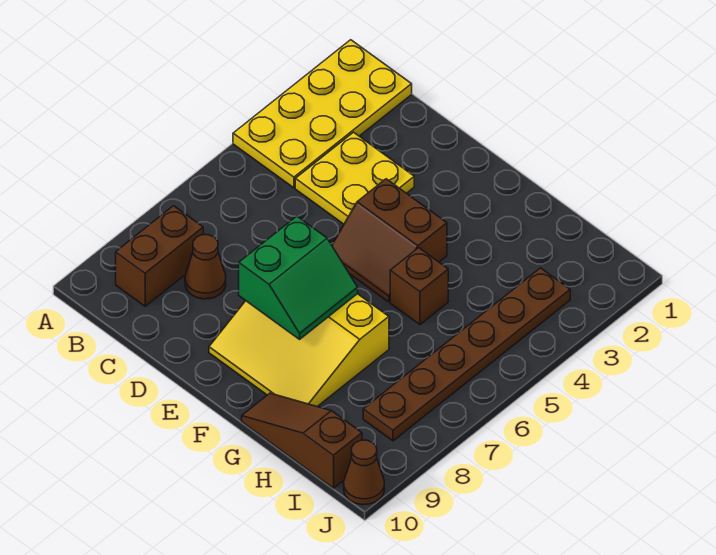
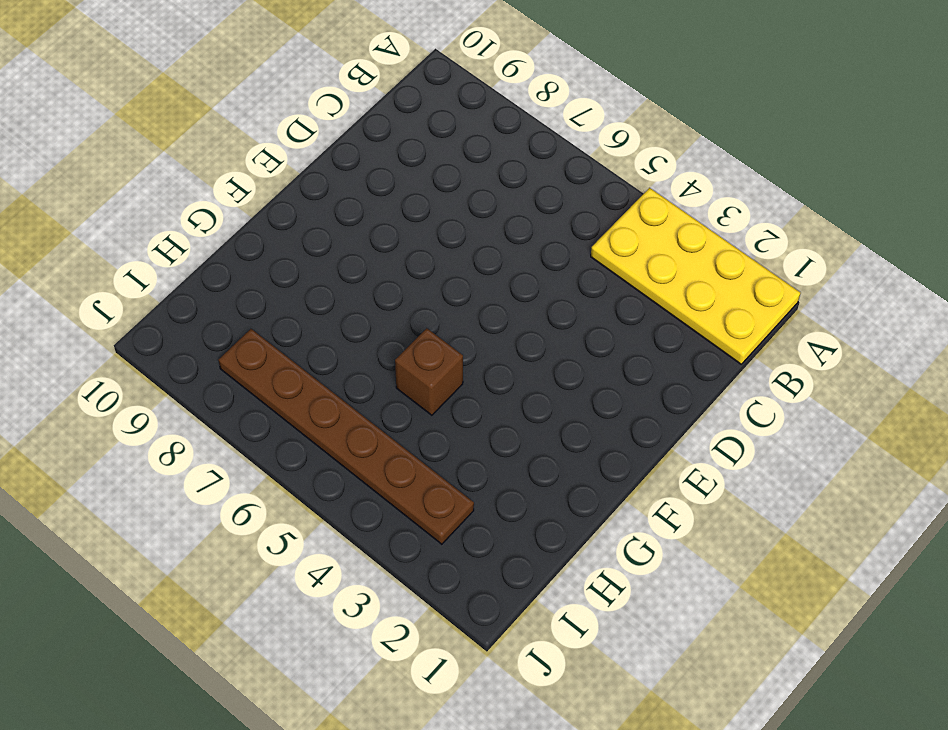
none -> brown 1x2 brick [116,206,203,306]
none -> yellow 2x2 plate [295,132,414,224]

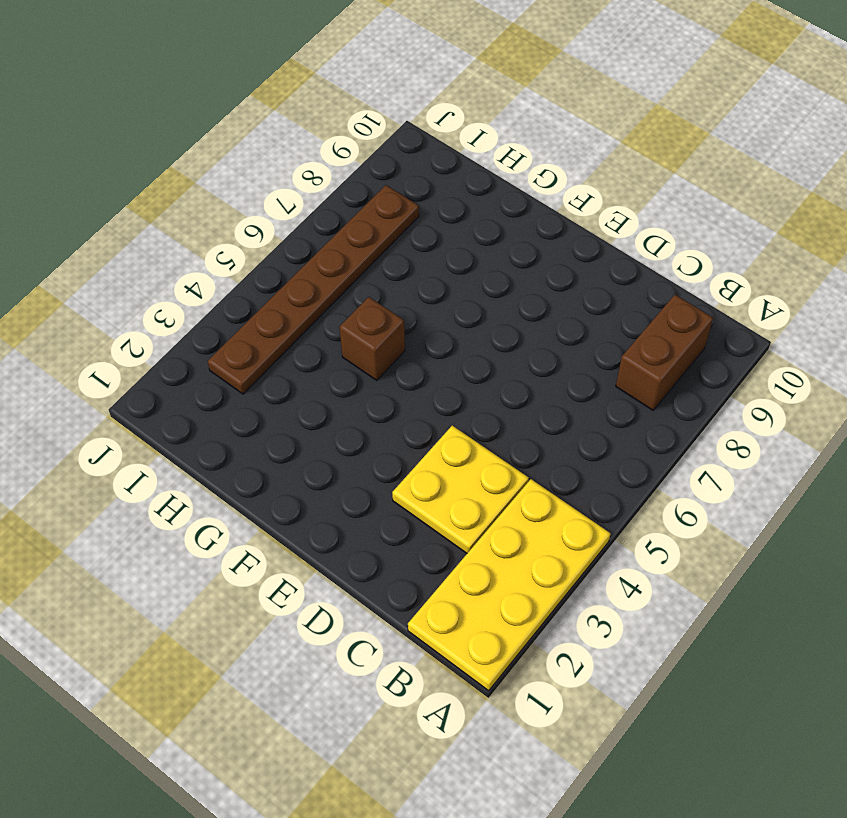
none -> brown 1x1 cone [185,235,226,299]
none -> brown 2x2 slope [332,179,447,302]

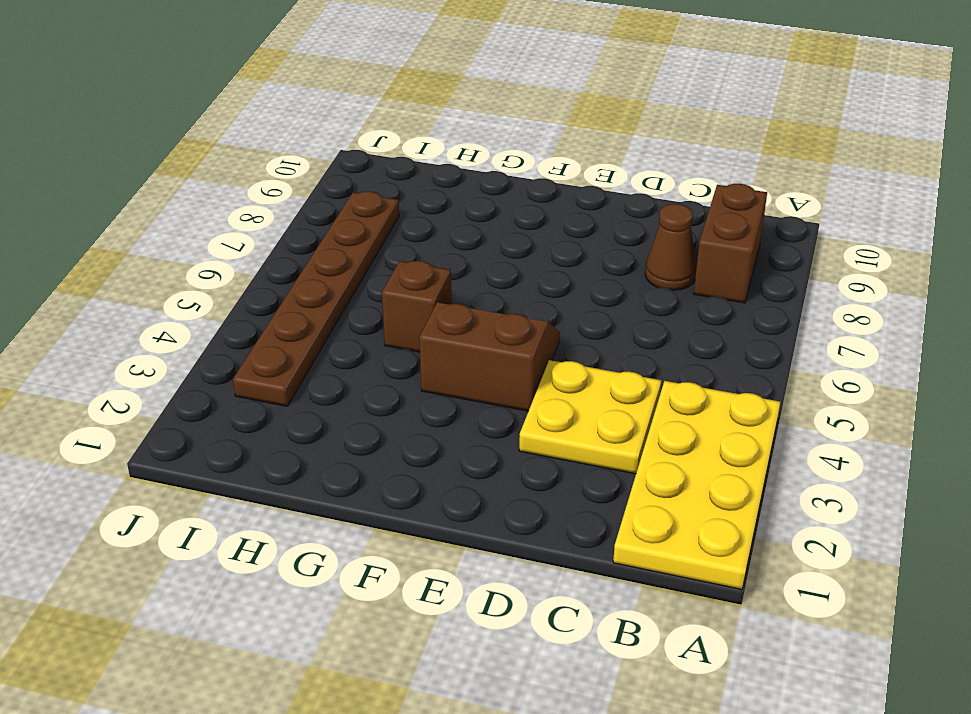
none -> yellow 3x3 slope [209,294,389,407]
none -> brown 1x3 slope [242,393,362,488]

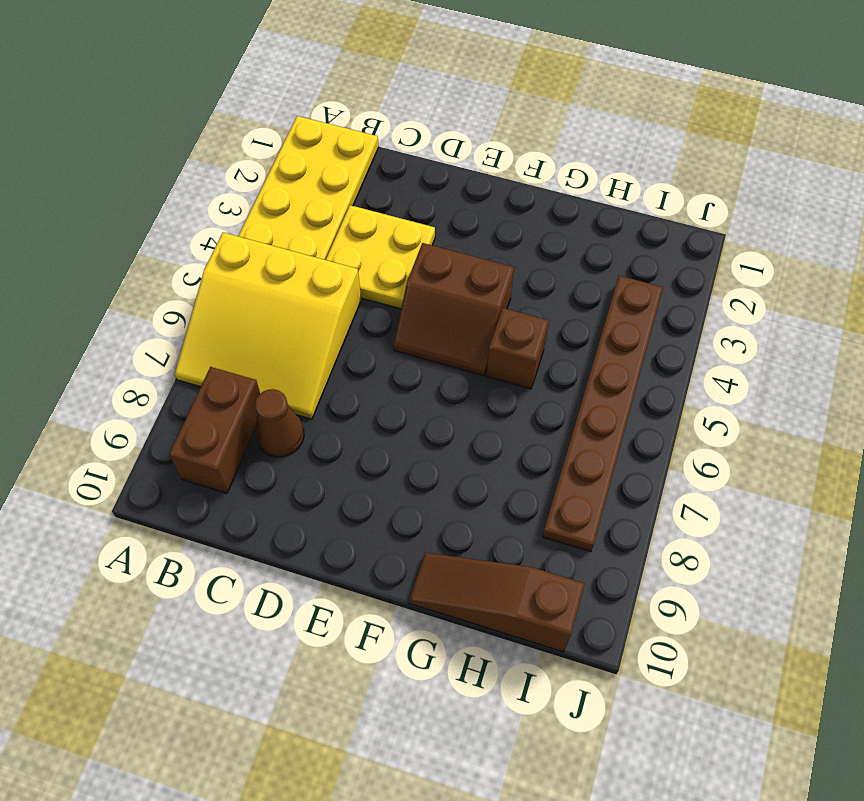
yellow 3x3 slope [174,232,361,419] -> yellow 3x3 slope moved to [209,294,389,407]
none -> brown 1x1 cone [344,440,384,505]
none -> green 2x2 slope [239,216,358,339]

